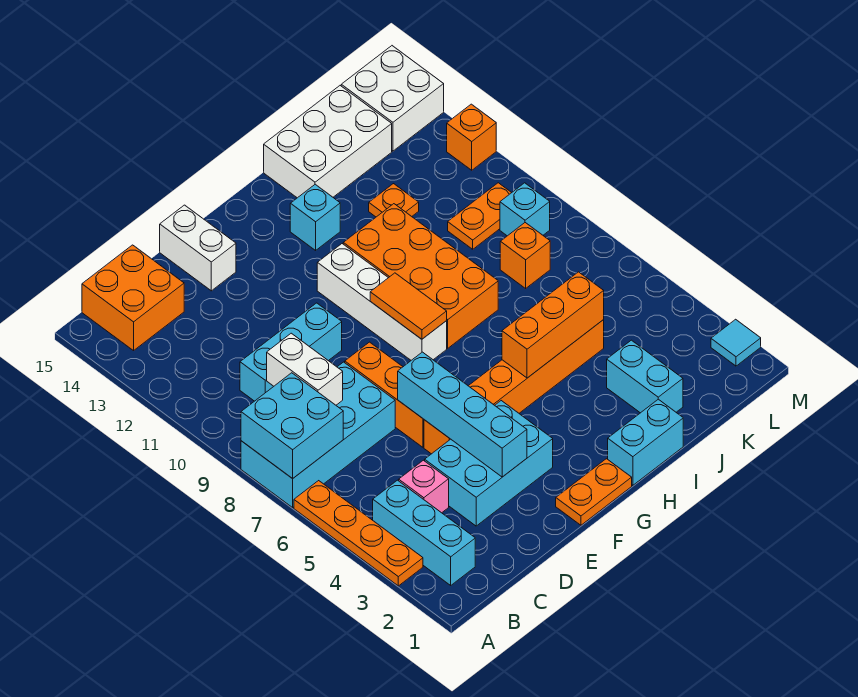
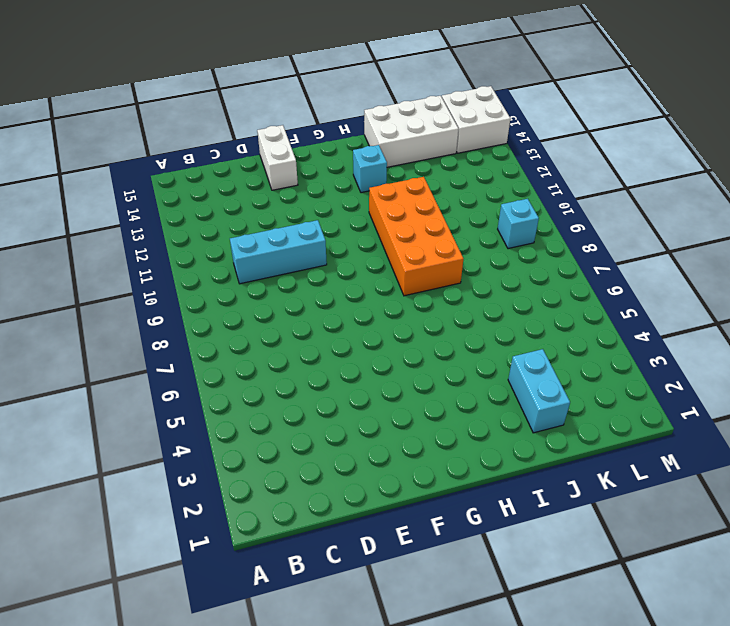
none -> orange 1x4 plate [294,481,423,586]
none -> cyan 2x4 brick [241,362,395,507]
none -> cyan 1x3 brick [373,480,475,585]

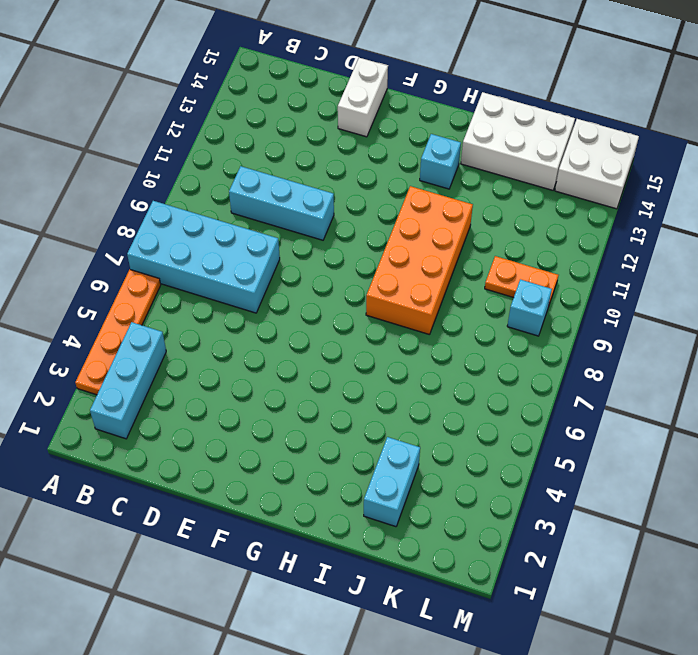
none -> orange 2x2 brick [82,245,184,351]
none -> pink 1x1 brick [399,460,449,513]
none -> cyan 2x3 brick [425,401,553,526]

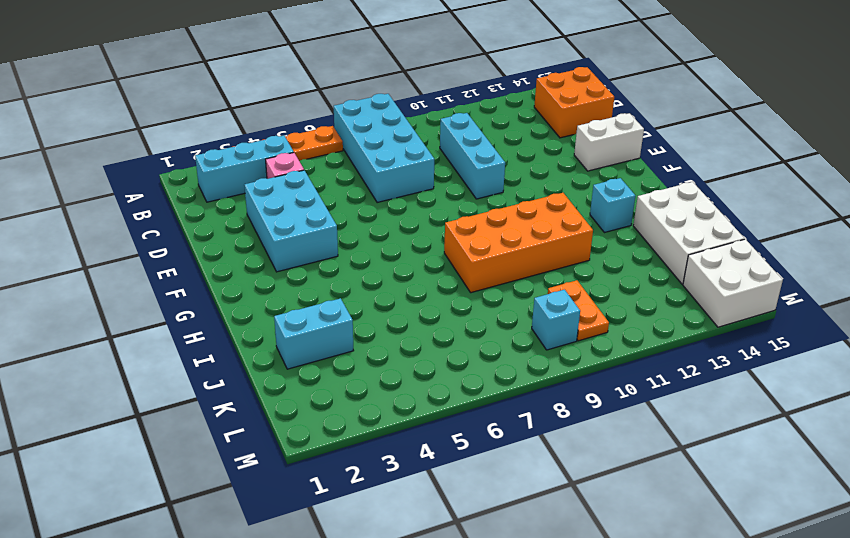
none -> orange 1x6 brick [424,320,604,454]
none -> orange 1x3 brick [345,342,424,447]
none -> orange 1x2 plate [556,459,632,525]

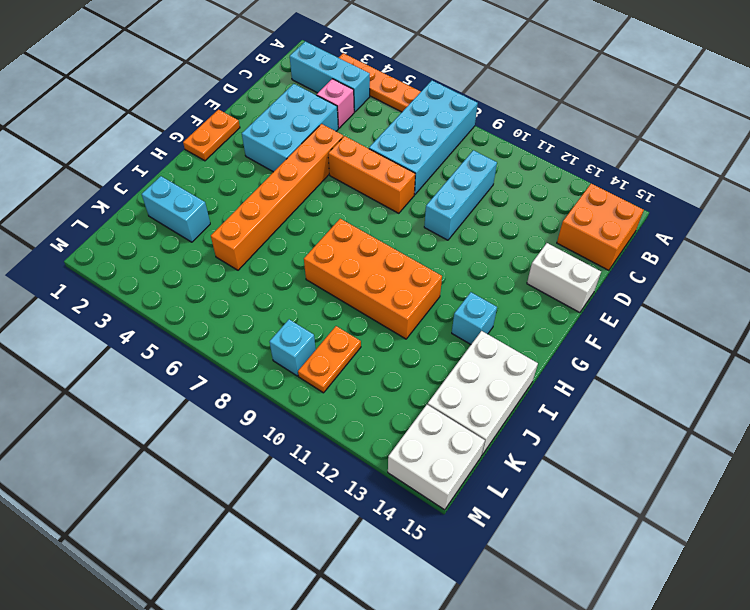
none -> white 1x4 brick [317,244,447,360]
none -> cyan 1x2 brick [608,399,683,485]
none -> orange 1x1 plate [369,184,419,217]

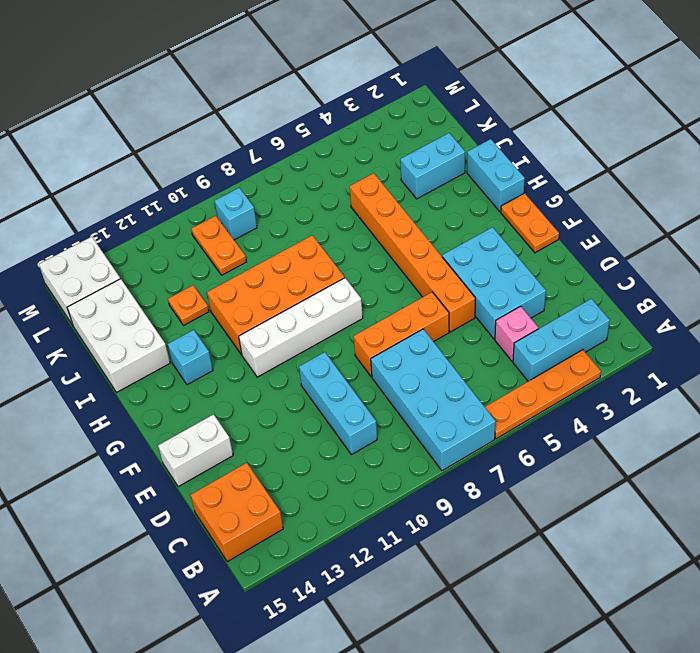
none -> orange 1x1 brick [500,223,550,288]
none -> cyan 1x1 tile [711,319,761,366]
none -> orange 1x1 brick [447,104,496,170]

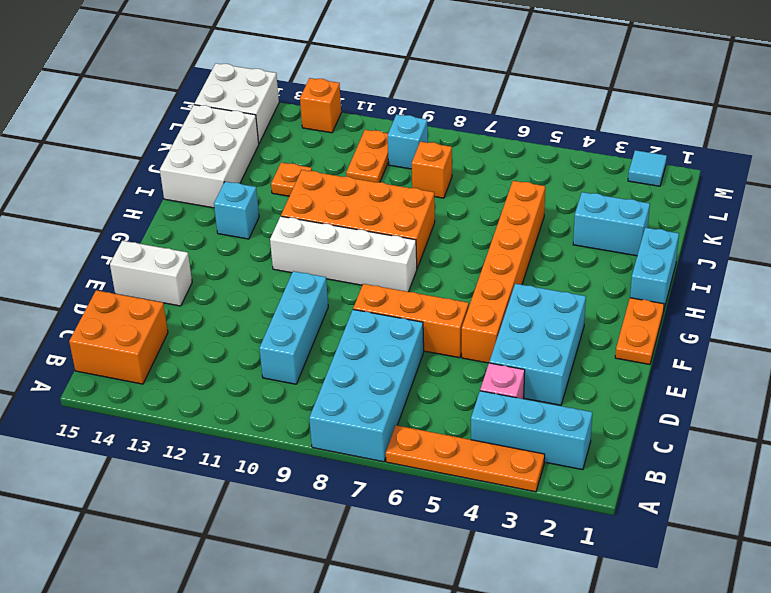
none -> cyan 2x2 brick [241,373,343,479]
none -> white 1x2 brick [267,333,343,405]
none -> cyan 1x4 brick [398,352,527,477]

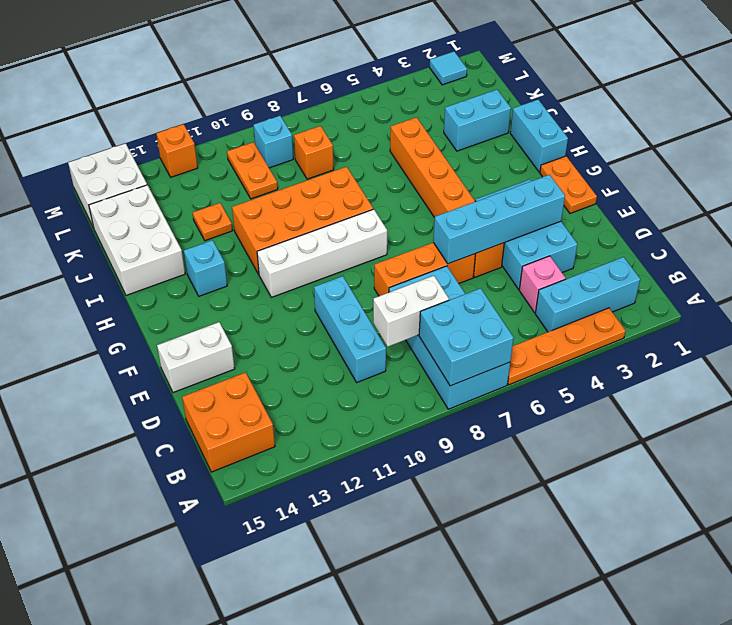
none -> orange 1x2 tile [370,273,447,339]
none -> orange 1x3 brick [502,272,604,378]

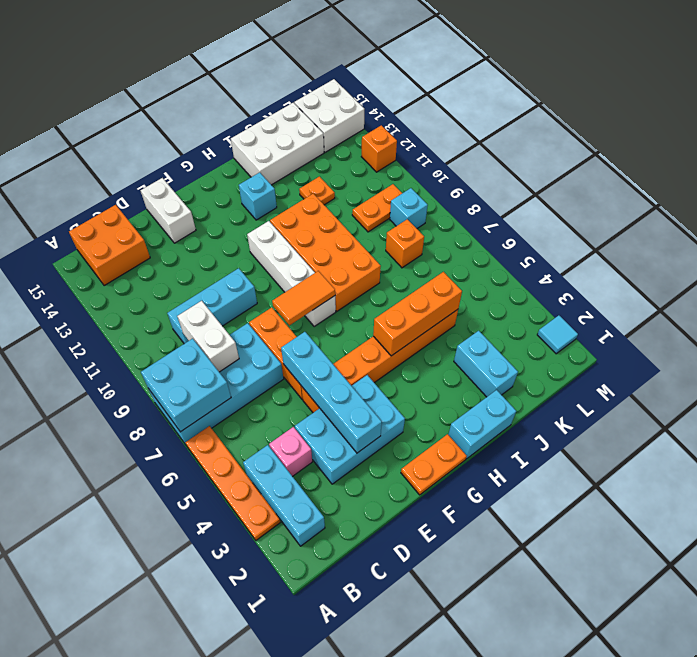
orange 1x2 tile [272,271,335,325] -> orange 1x2 tile turned to [370,273,447,339]

